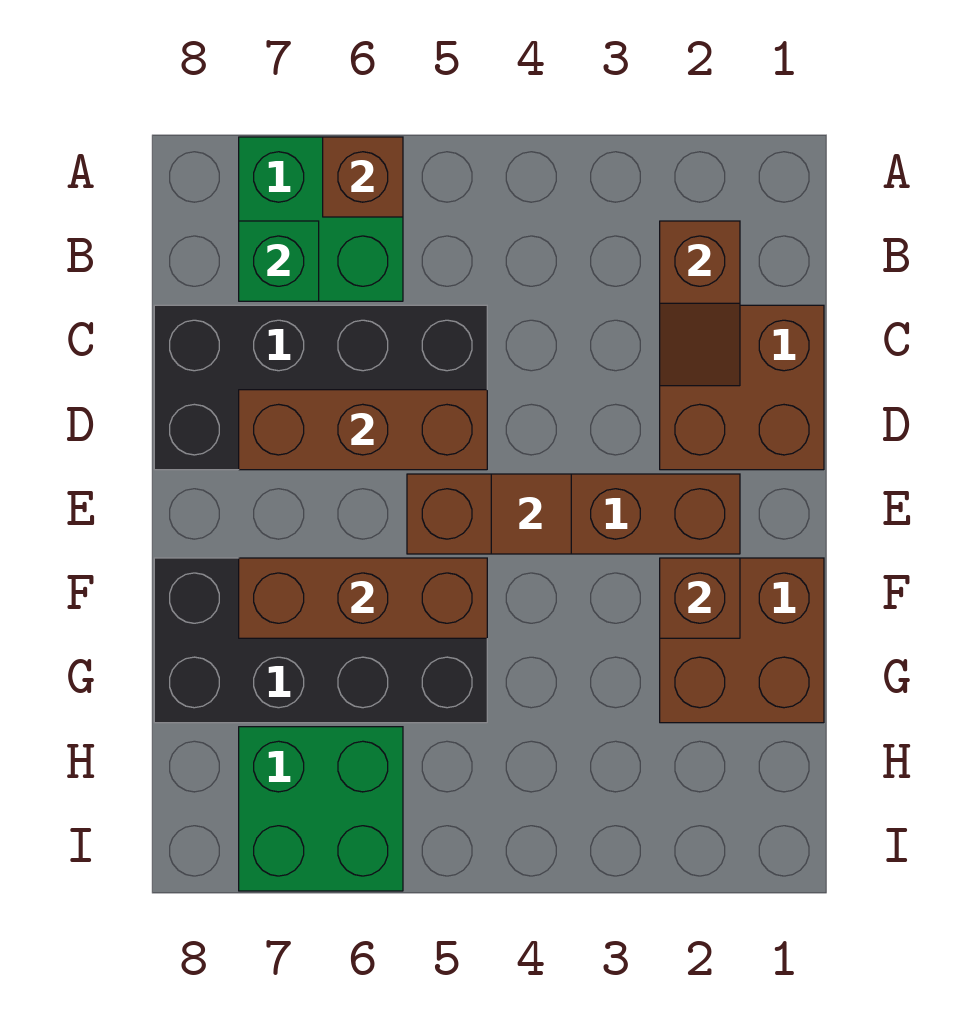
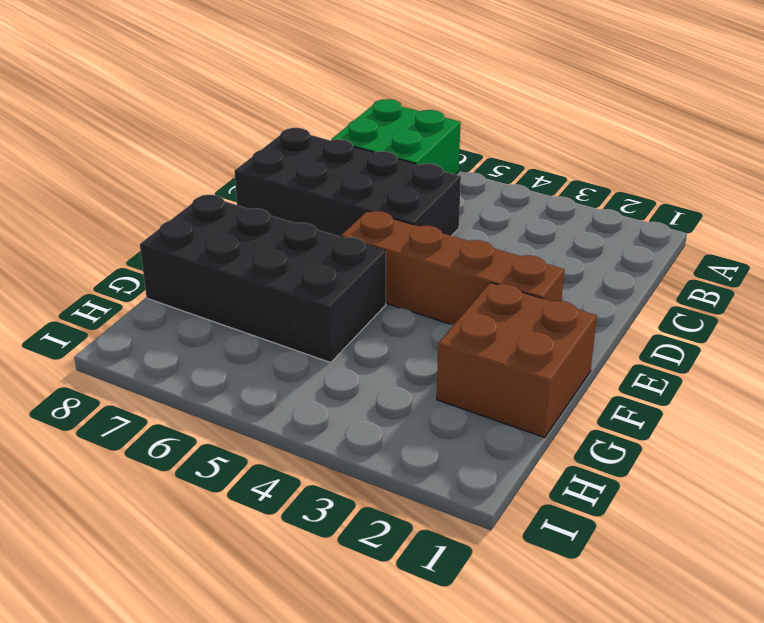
none -> brown 2x2 brick [660,305,824,470]
none -> green 2x2 brick [239,727,403,891]
none -> brown 1x1 brick [323,137,403,217]

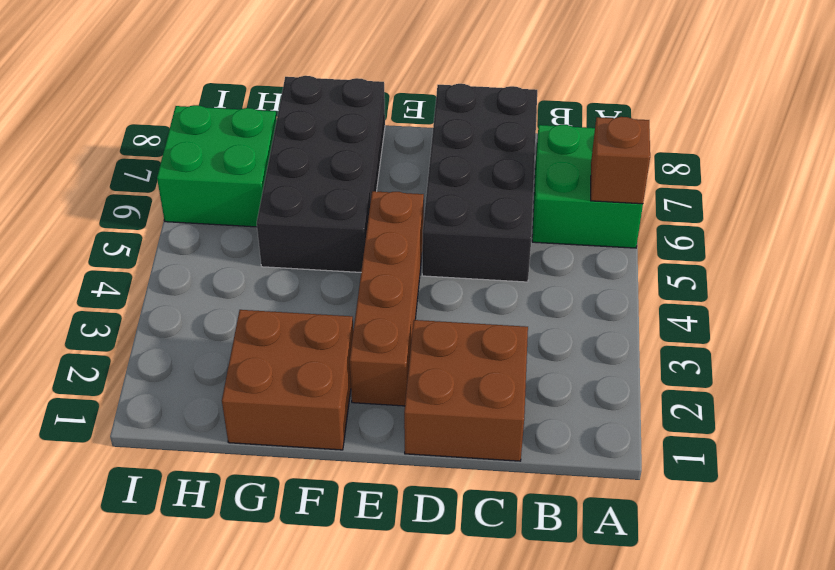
none -> brown 1x2 slope [660,221,740,386]
none -> green 1x1 brick [239,221,319,301]
none -> brown 1x3 brick [239,390,487,470]

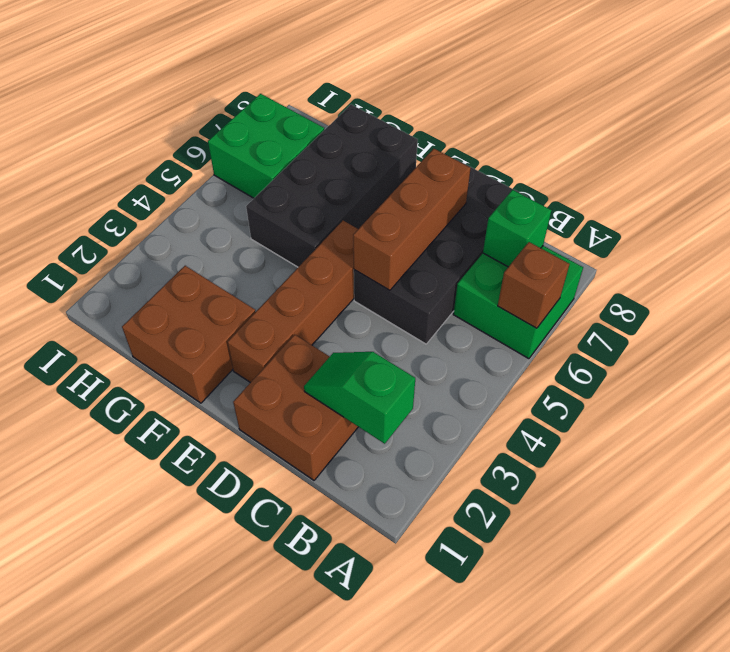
green 1x2 slope [304,352,415,444] -> brown 1x2 slope [660,221,740,386]
none -> brown 1x1 tile [491,474,571,554]
none -> brown 1x1 brick [660,558,740,638]
none -> brown 1x3 brick [239,558,487,638]

